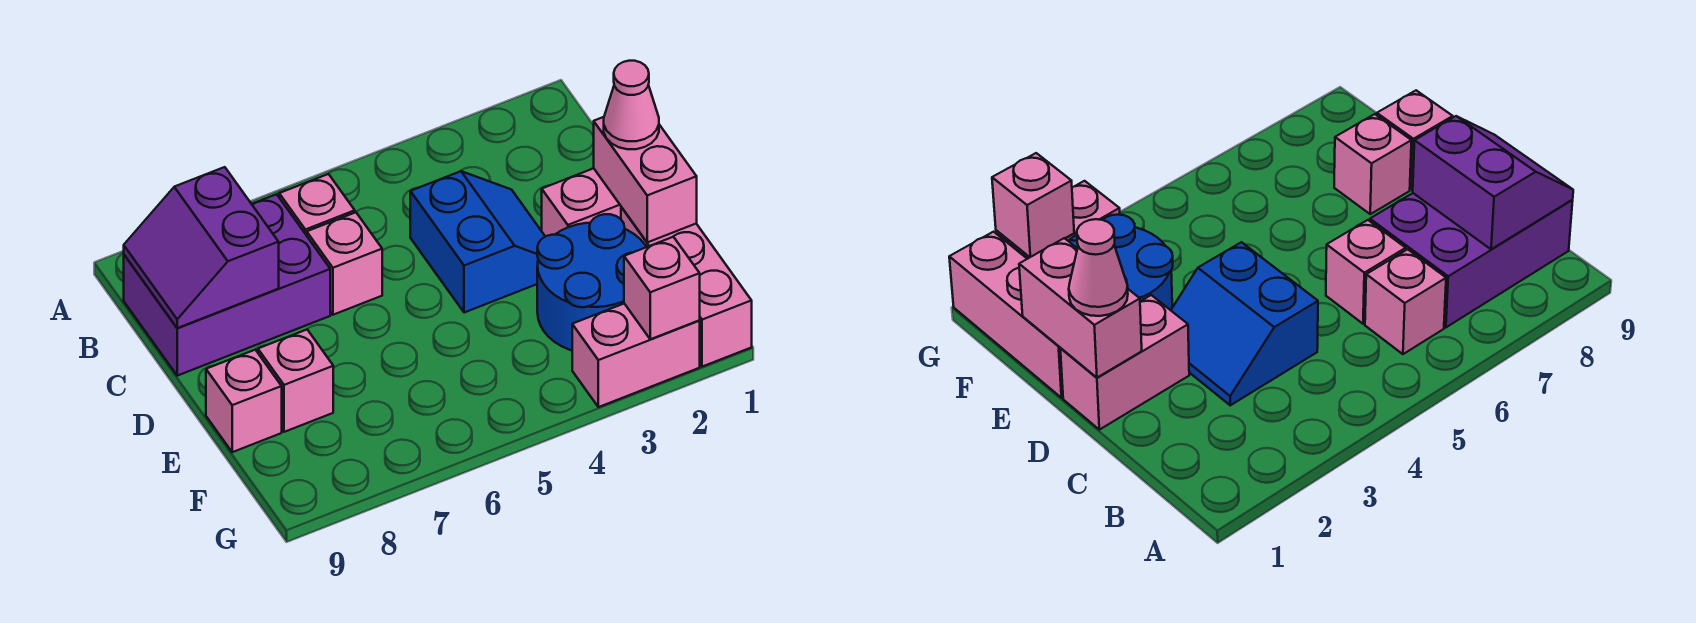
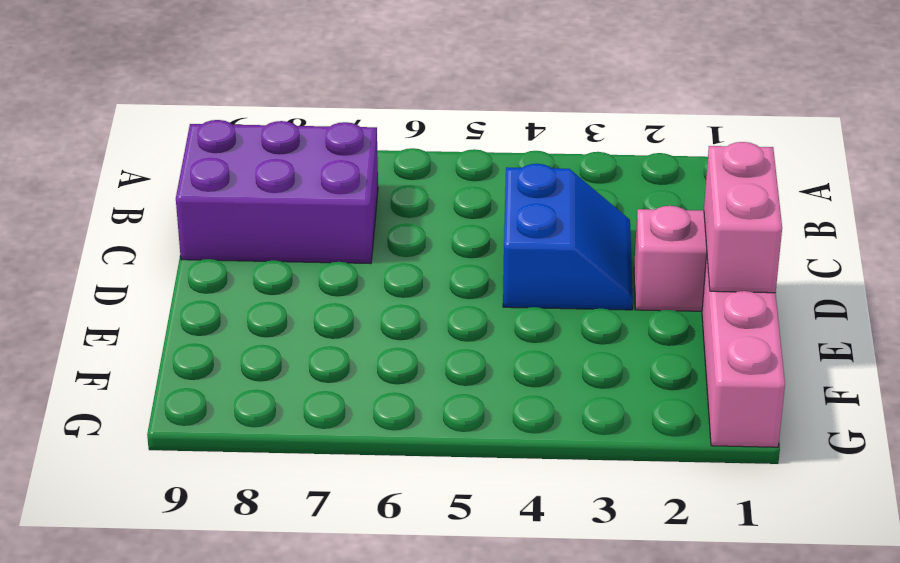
none -> pink 1x1 brick [279,174,355,235]
none -> pink 1x1 brick [307,212,382,315]
none -> blue 2x2 round brick [537,214,646,350]

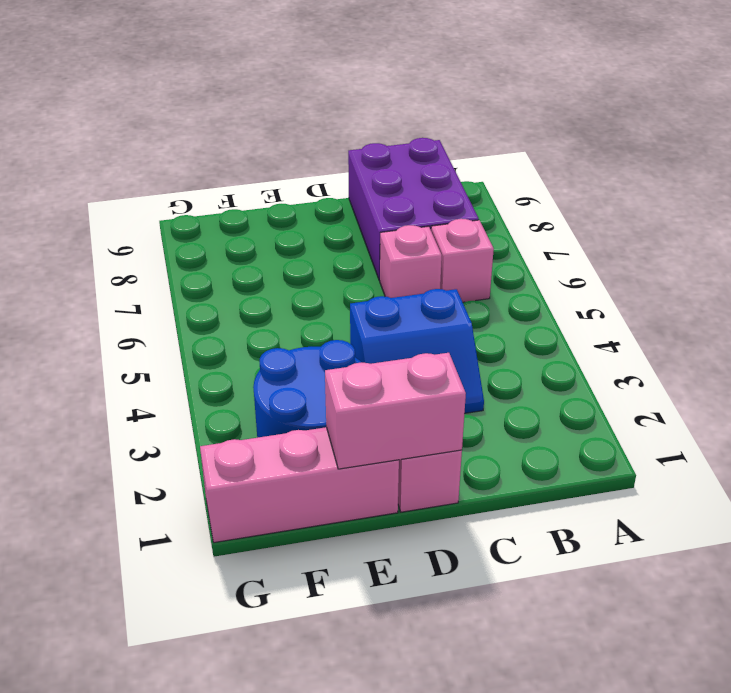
none -> pink 1x1 brick [258,330,333,432]
none -> pink 1x1 brick [206,350,282,452]
none -> pink 1x2 brick [572,304,700,407]

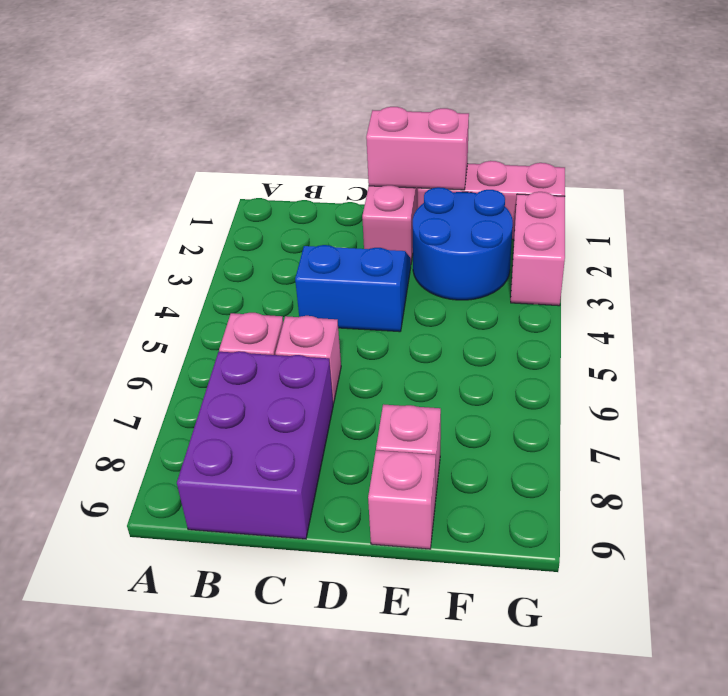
none -> purple 2x2 slope [124,167,279,328]
none -> pink 1x1 brick [624,237,700,339]
none -> pink 1x1 cone [604,61,659,149]

